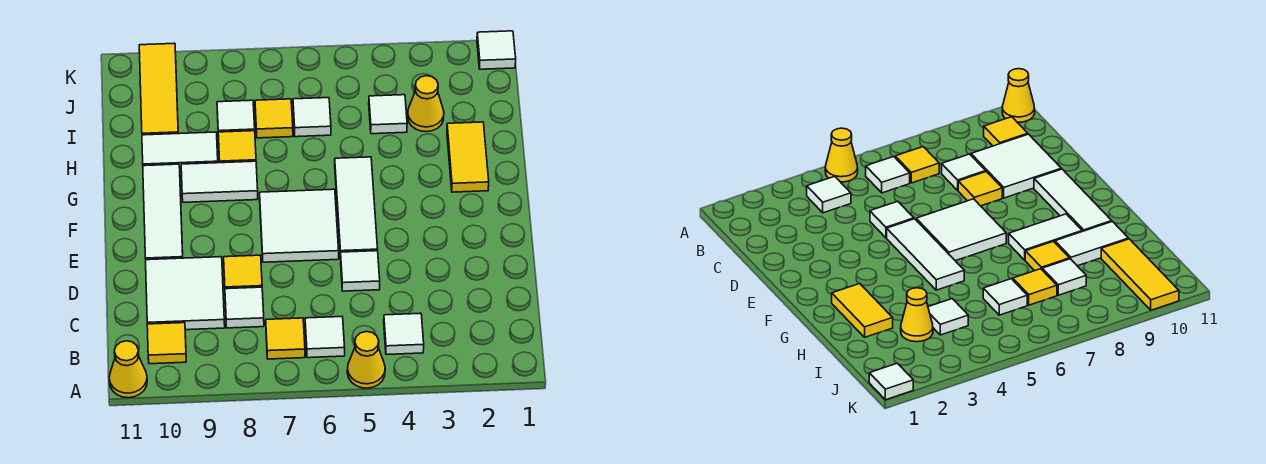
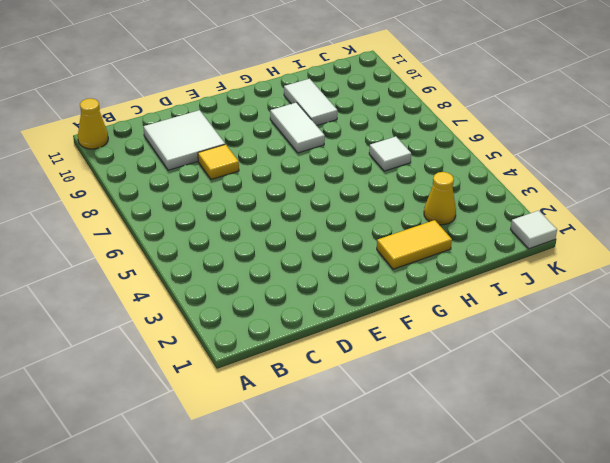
none -> yellow 1x1 cone [347,332,385,388]
none -> white 1x1 tile [384,313,424,355]
none -> white 1x1 tile [305,317,345,358]

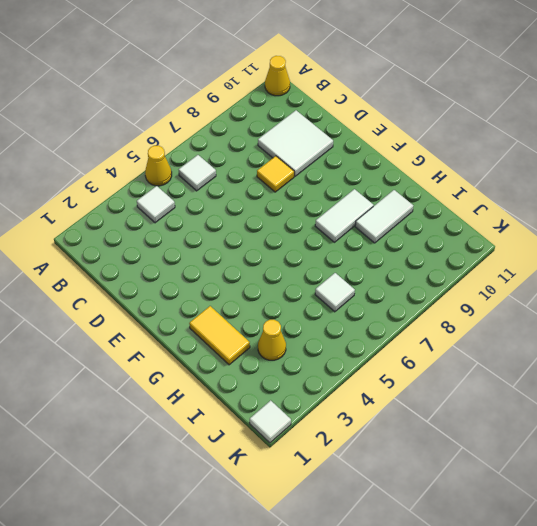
none -> yellow 1x1 tile [266,318,305,359]
none -> yellow 1x1 tile [147,323,186,364]
none -> white 1x1 tile [225,287,264,328]

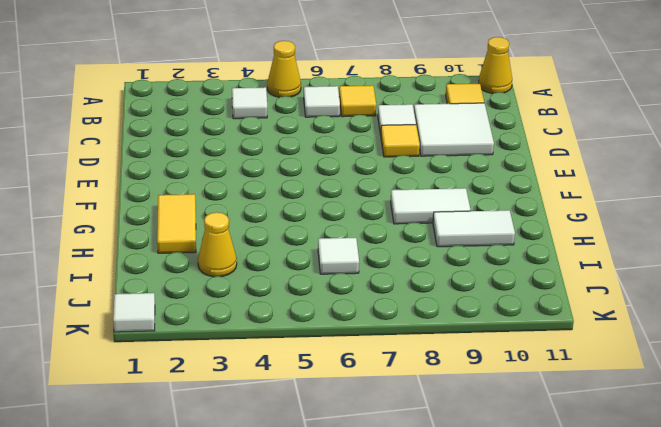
none -> white 1x1 tile [341,251,380,291]
none -> white 1x3 tile [335,157,378,259]
none -> white 2x2 tile [260,189,339,262]

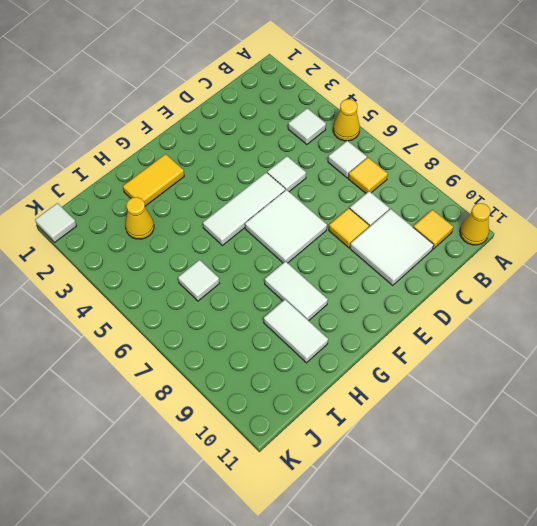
none -> white 1x3 tile [143,164,183,260]
none -> yellow 1x1 tile [218,131,256,163]
none -> white 1x1 tile [369,95,407,134]

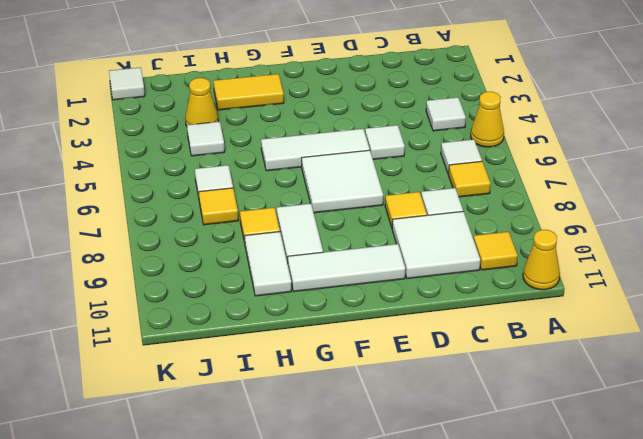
none -> white 1x1 tile [217,100,255,132]
none -> yellow 1x3 tile [139,43,178,135]

